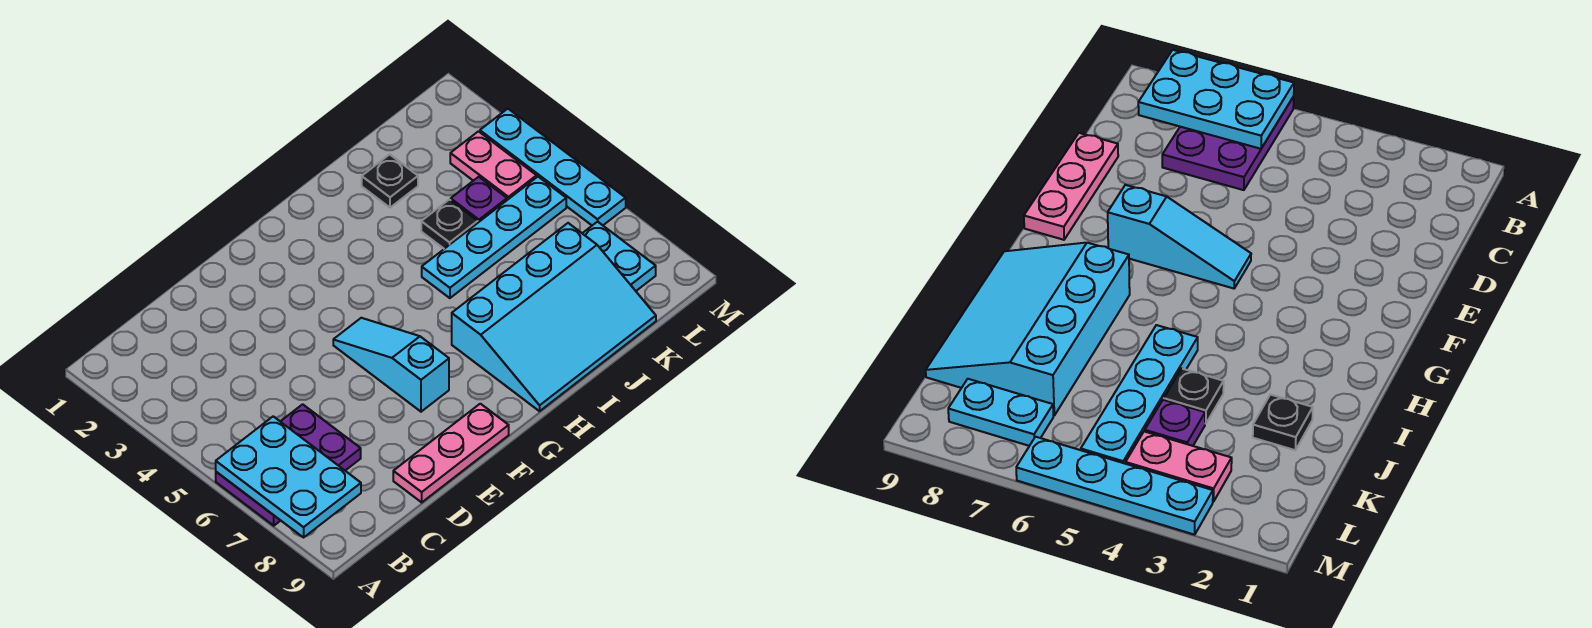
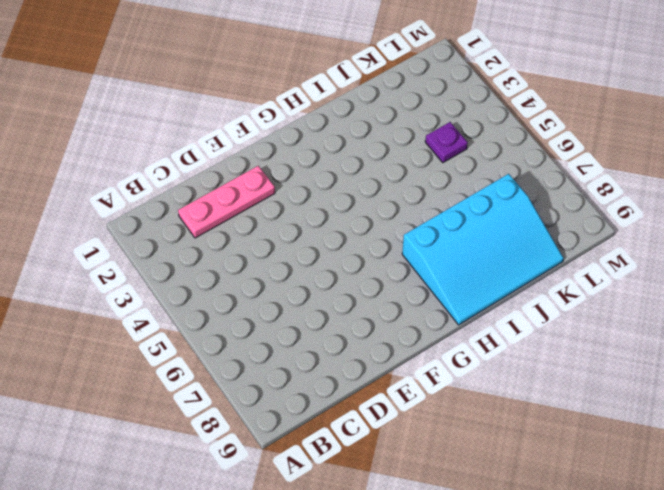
pink 1x3 plate [178,166,275,238] -> pink 1x3 plate moved to [393,404,509,502]
none -> purple 2x3 plate [216,404,361,526]
none -> cyan 1x3 slope [333,318,449,412]
none -> cyan 1x4 plate [422,177,566,298]

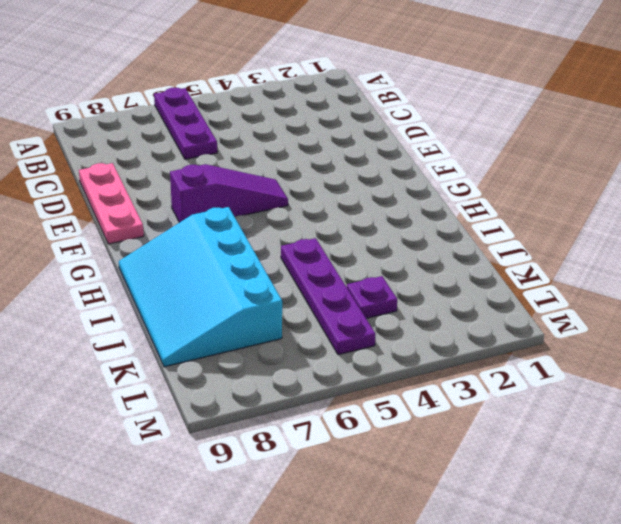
purple 1x3 plate [154,88,217,159] -> purple 2x3 plate [216,404,361,526]
purple 1x3 slope [170,164,288,222] -> cyan 1x3 slope [333,318,449,412]
purple 1x4 plate [281,238,375,355] -> cyan 1x4 plate [422,177,566,298]
none -> black 1x1 plate [362,154,418,208]
none -> black 1x1 plate [421,200,478,249]
none -> pink 1x2 plate [450,131,537,200]

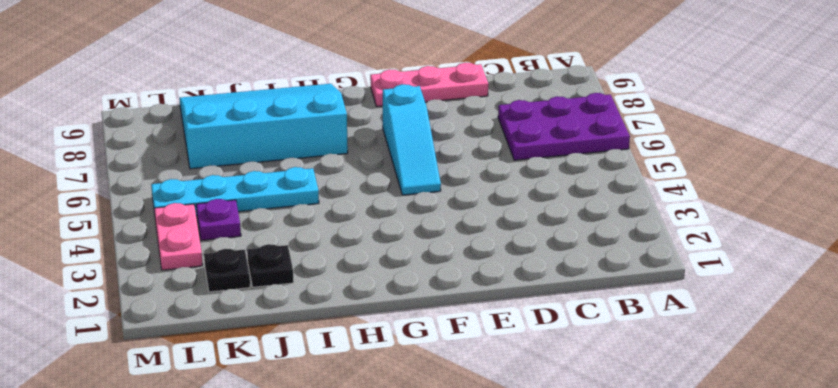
black 1x1 plate [204,249,250,292] -> black 1x1 plate moved to [421,200,478,249]
none -> cyan 1x2 plate [582,222,656,291]
none -> cyan 1x4 plate [480,109,626,225]
none -> cyan 2x3 plate [216,416,361,537]

